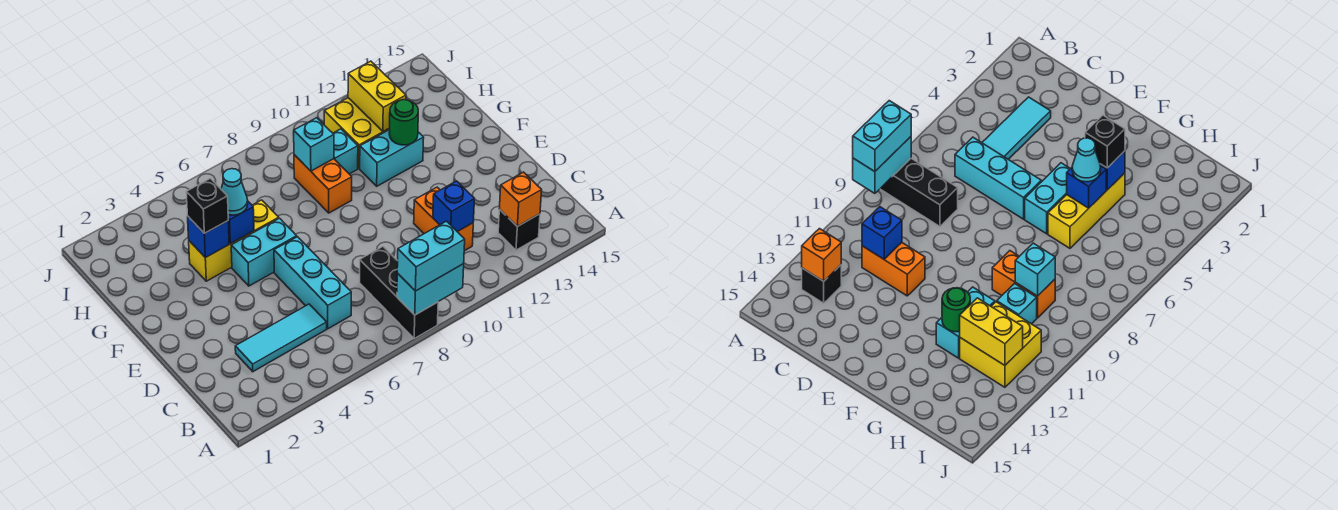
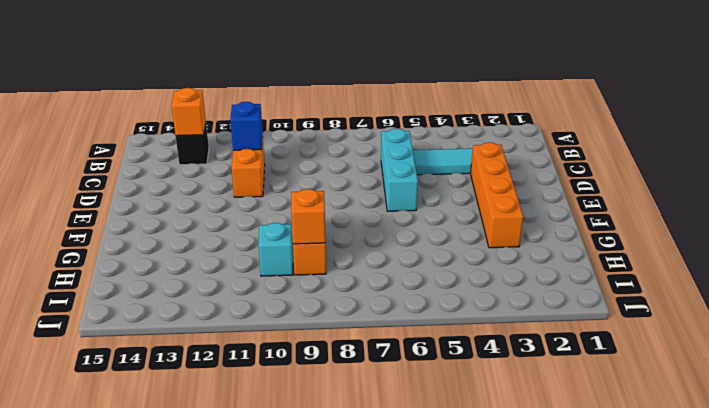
orange 1x4 brick [471,142,523,248] -> none
orange 1x1 brick [291,189,326,244] -> cyan 1x1 brick [294,118,334,171]
none -> black 1x3 brick [360,247,438,338]
none -> cyan 1x2 brick [231,218,297,286]
none -> yellow 1x3 brick [189,200,279,281]

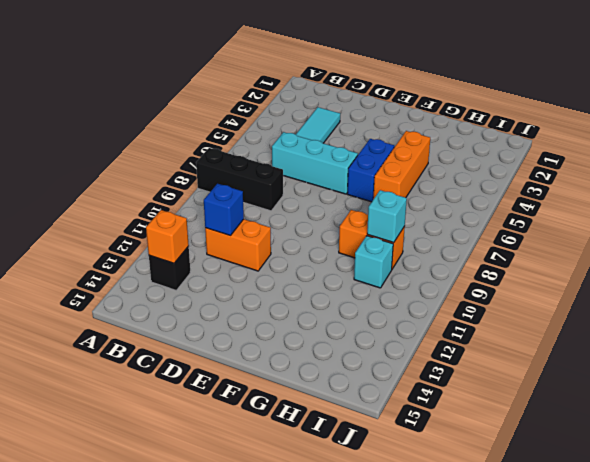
blue 1x2 brick [347,139,394,202] -> cyan 1x2 brick [231,218,297,286]
orange 1x3 brick [373,131,430,199] -> yellow 1x3 brick [189,200,279,281]
none -> cyan 1x2 brick [360,130,424,186]
none -> yellow 2x2 brick [324,98,390,168]
none -> cyan 1x2 brick [397,264,464,315]

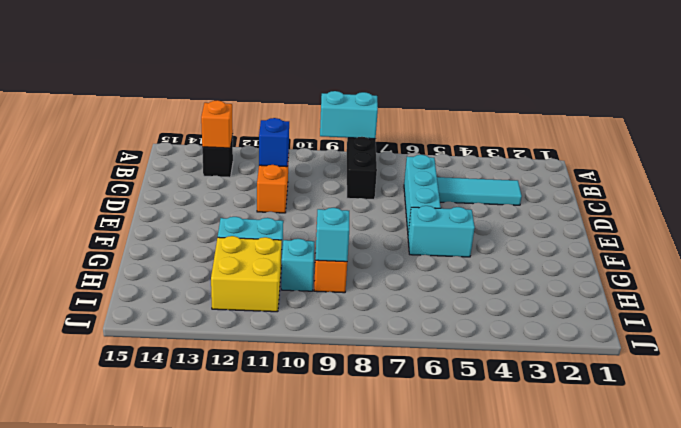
none -> yellow 1x3 brick [189,200,279,281]
none -> blue 1x1 brick [188,217,229,258]
none -> blue 1x1 brick [228,202,254,244]

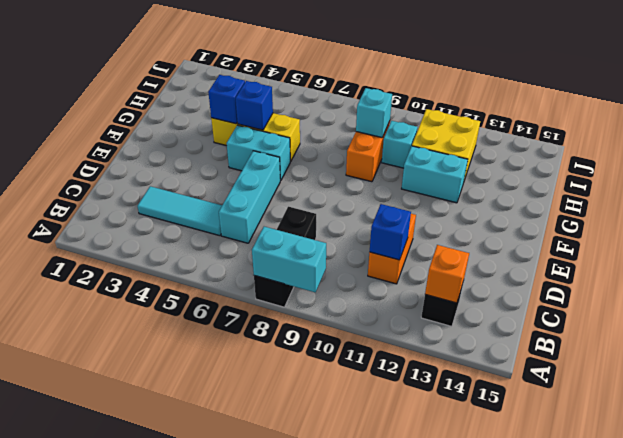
none -> green 1x1 round brick [389,100,418,145]
none -> yellow 1x2 brick [348,61,406,131]
none -> cyan 1x2 brick [397,221,465,291]

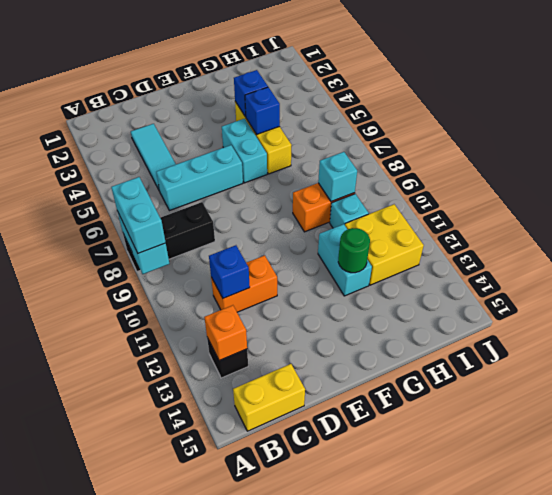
yellow 1x2 brick [233,364,305,431] -> yellow 1x2 brick moved to [348,61,406,131]
none -> black 1x1 brick [186,178,228,233]
none -> cyan 1x1 cone [221,169,248,215]

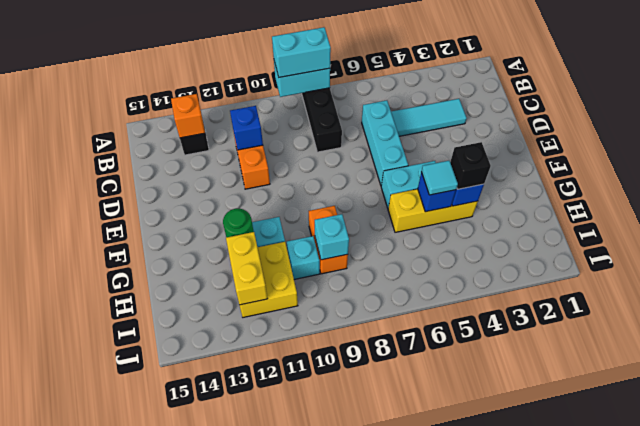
cyan 1x1 tile [421,161,458,195] -> cyan 1x1 cone [221,169,248,215]

